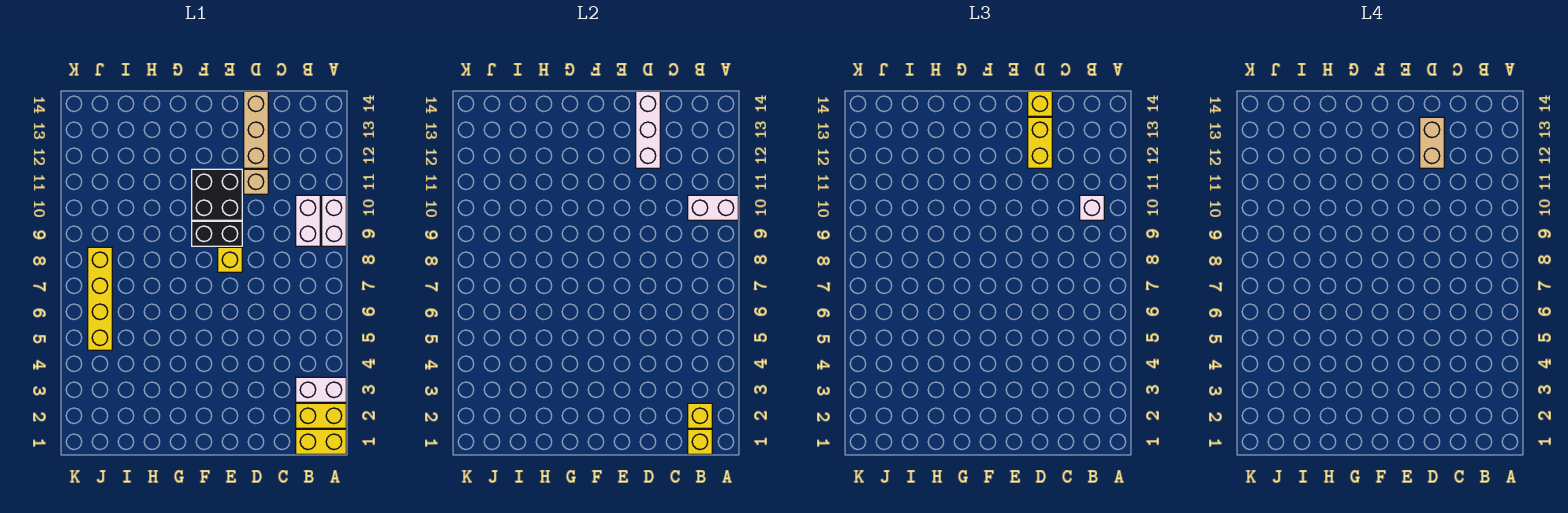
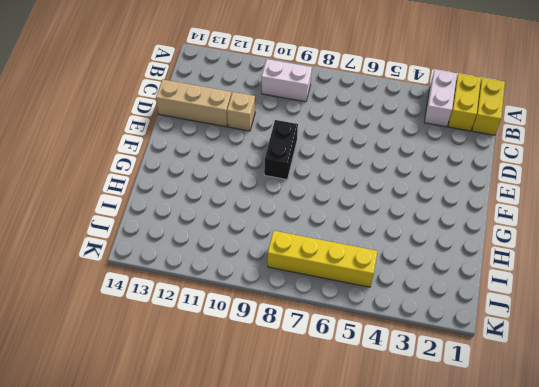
none -> white 1x2 brick [322,195,346,246]
none -> yellow 1x1 brick [218,247,242,272]
none -> black 2x2 brick [192,169,242,220]

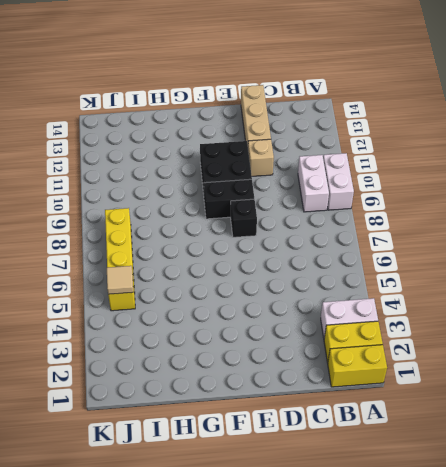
black 1x1 brick [231,199,257,237] -> yellow 1x1 brick [218,247,242,272]
tan 1x1 tile [107,266,133,294] -> none
none -> white 1x2 brick [688,195,738,220]
none -> yellow 1x1 brick [688,429,712,454]
none -> yellow 1x1 brick [688,403,712,428]

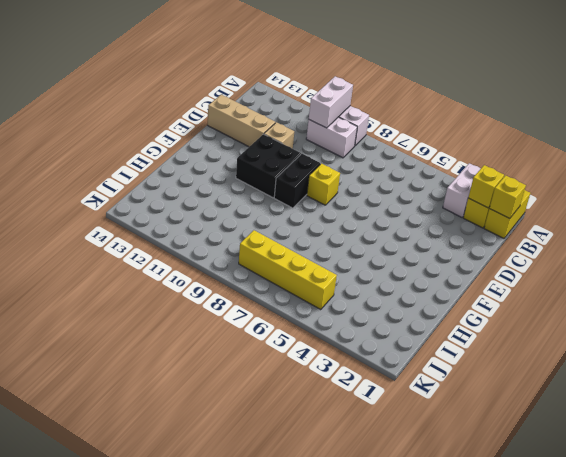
none -> white 1x3 brick [636,91,660,168]
none -> white 1x1 brick [1080,195,1104,220]
none -> yellow 1x2 brick [1028,117,1052,168]

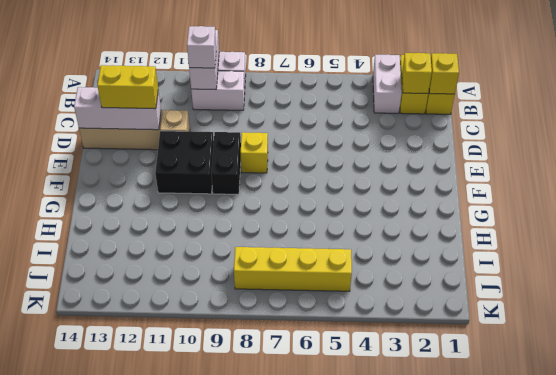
none -> yellow 1x1 brick [1028,91,1052,116]
none -> tan 1x2 brick [1420,117,1444,168]

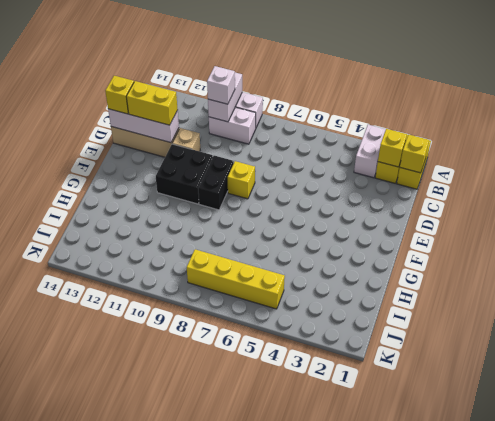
none -> tan 1x2 brick [1420,117,1444,168]

